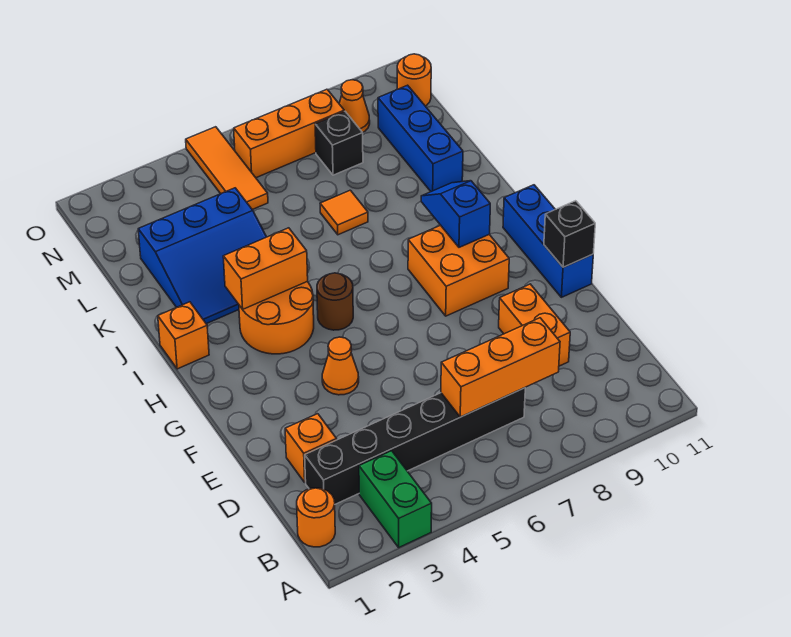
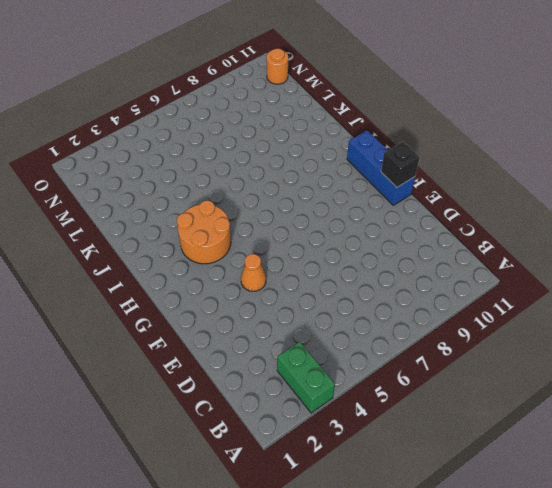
none -> orange 1x1 round brick [297,488,335,547]
none -> black 1x6 brick [305,388,525,504]
none -> orange 1x1 brick [285,414,337,482]

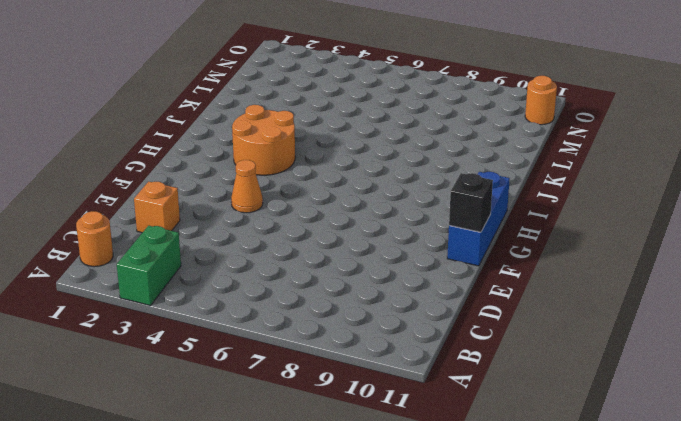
none -> black 1x6 brick [305,388,525,504]
none -> orange 1x2 brick [499,284,570,366]
none -> orange 2x2 brick [408,225,509,316]

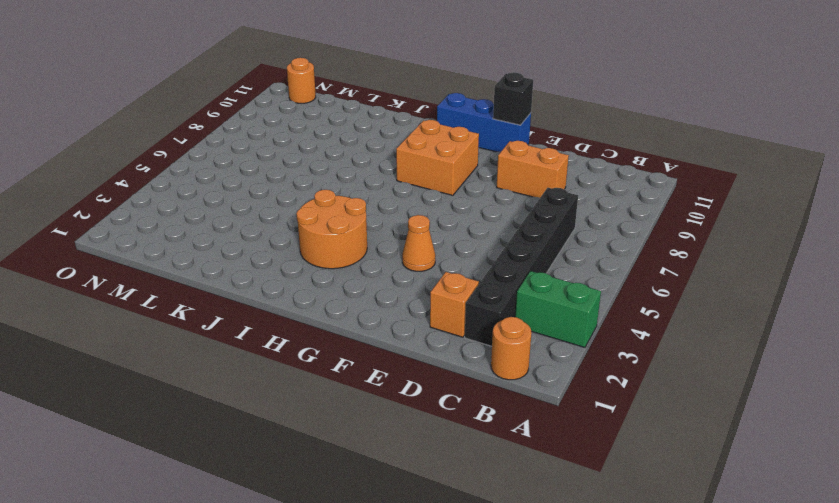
none -> brown 1x1 round brick [317,273,353,330]
none -> orange 1x1 brick [158,302,209,369]
none -> blue 3x3 slope [138,188,266,324]

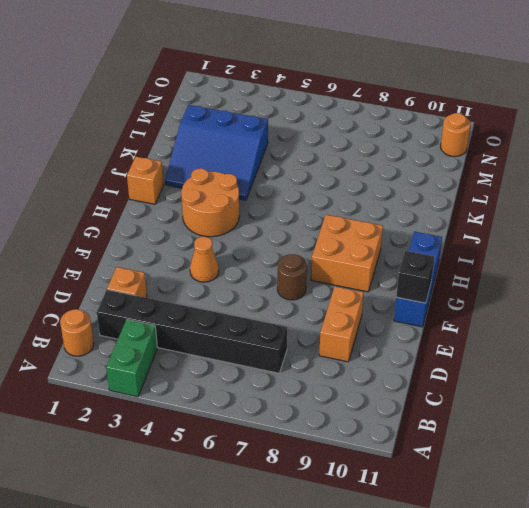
brown 1x1 round brick [277,254,307,300] -> brown 1x1 round brick moved to [317,273,353,330]
none -> orange 1x1 tile [320,190,368,235]
none -> blue 1x3 brick [378,85,463,192]
none -> orange 1x3 tile [186,127,268,210]

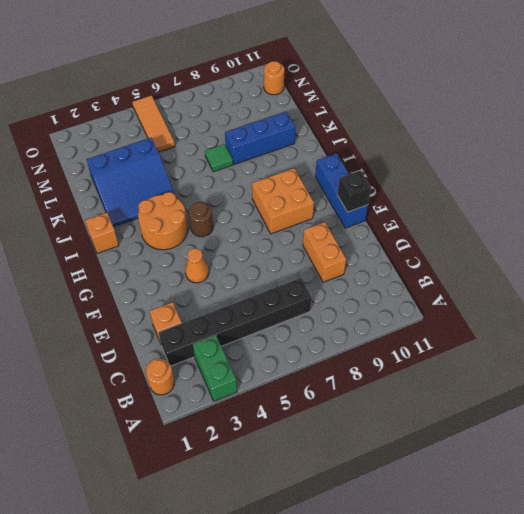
green 1x1 tile [205,144,233,172] -> orange 1x1 tile [320,190,368,235]
blue 1x3 brick [225,111,295,165] -> blue 1x3 brick turned to [378,85,463,192]
none -> black 1x1 brick [315,111,363,175]
none -> orange 1x3 brick [234,89,344,178]
none -> orange 1x1 cone [339,80,370,132]

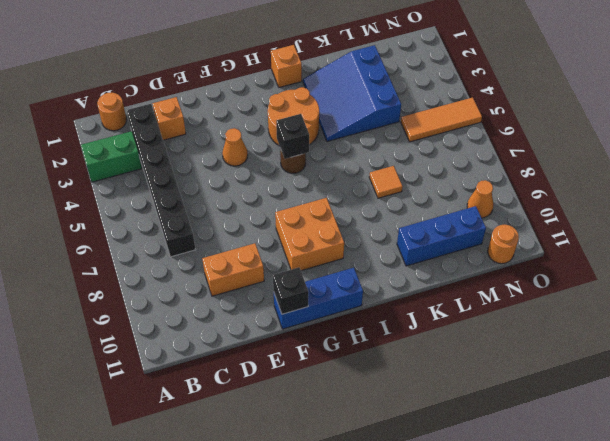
black 1x1 brick [276,114,309,159] -> black 1x1 brick moved to [315,111,363,175]
none -> orange 1x3 brick [234,89,344,178]
none -> orange 1x3 brick [441,318,560,417]
none -> blue 1x2 slope [421,181,490,247]

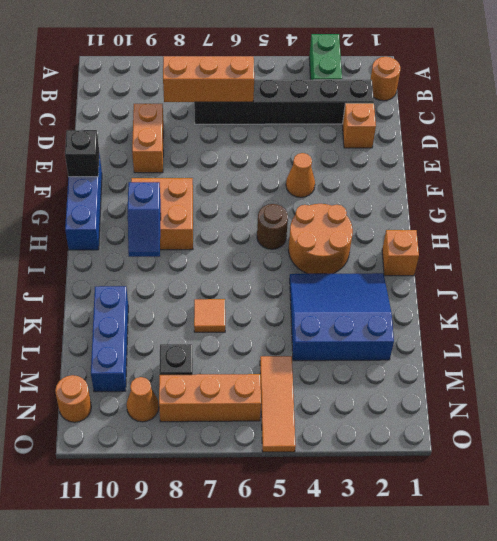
none -> orange 1x2 brick [223,228,308,309]

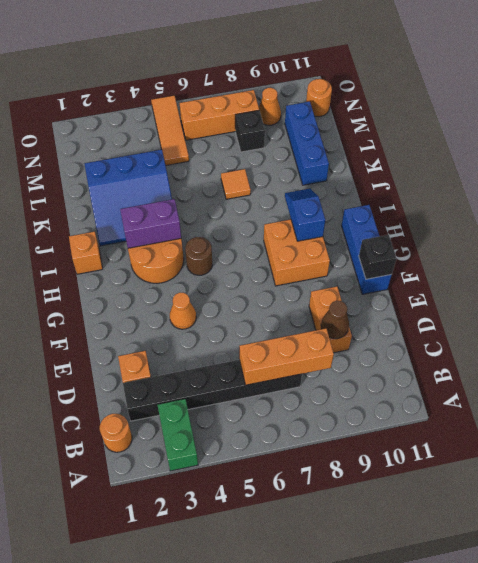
brown 1x1 cone [321,301,349,339] -> none
purple 1x2 brick [120,199,181,248] -> orange 1x2 brick [223,228,308,309]

